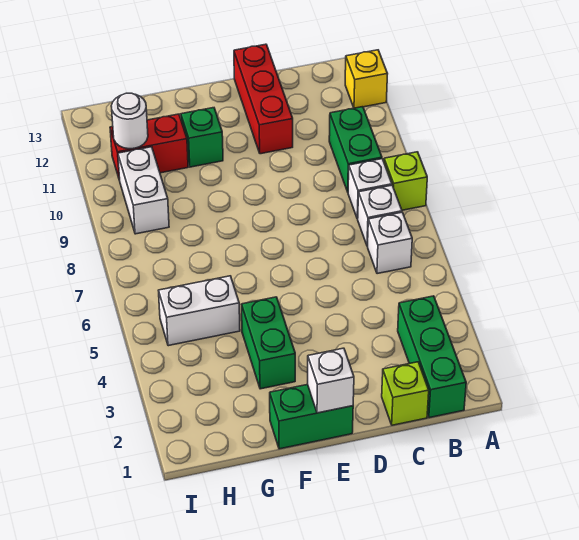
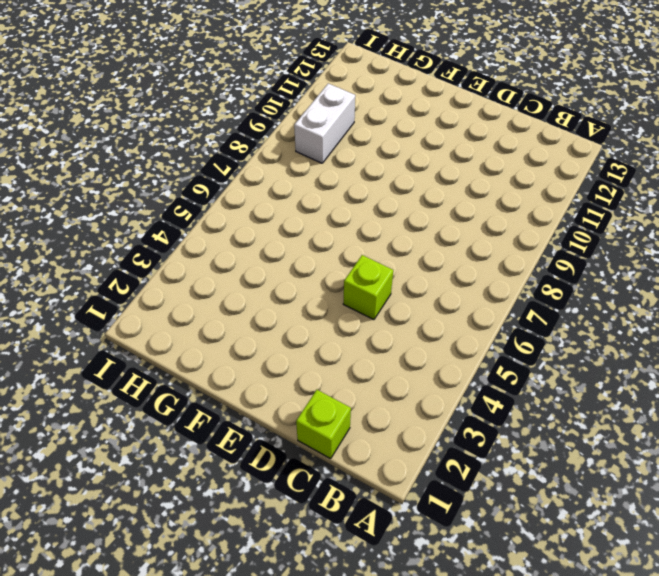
lime 1x1 brick [343,255,393,320] -> lime 1x1 brick moved to [384,152,427,210]
none -> yellow 1x1 brick [345,50,387,108]
none -> green 1x3 brick [398,296,466,418]
none -> white 1x1 brick [368,212,412,274]

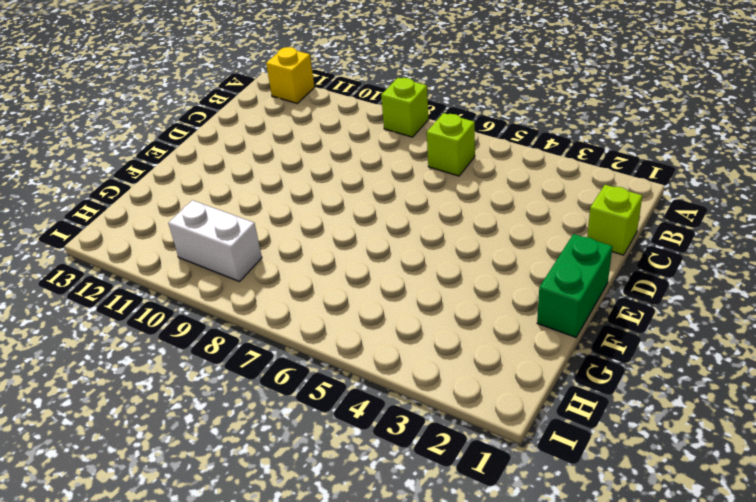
lime 1x1 brick [427,113,475,176] -> white 1x1 brick [368,212,412,274]
none -> green 1x3 brick [398,296,466,418]
none -> white 1x1 brick [358,185,402,246]
none -> white 1x1 brick [348,159,392,219]

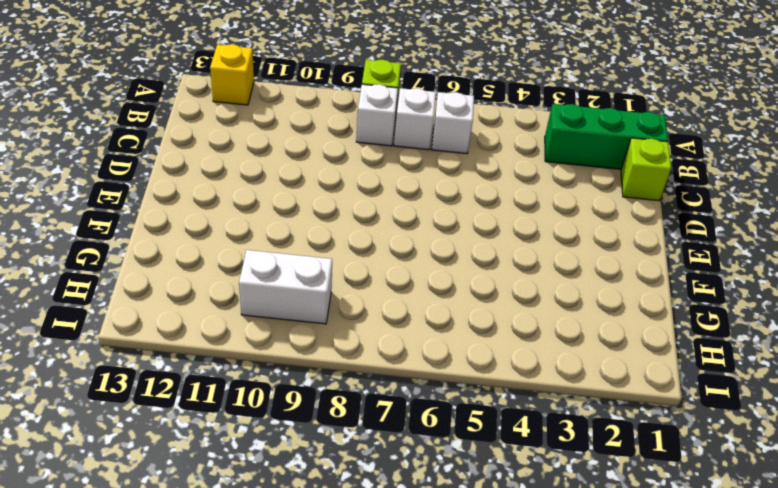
none -> green 1x2 brick [329,107,382,192]
none -> red 1x3 brick [234,44,293,154]
none -> green 1x2 brick [270,384,353,449]

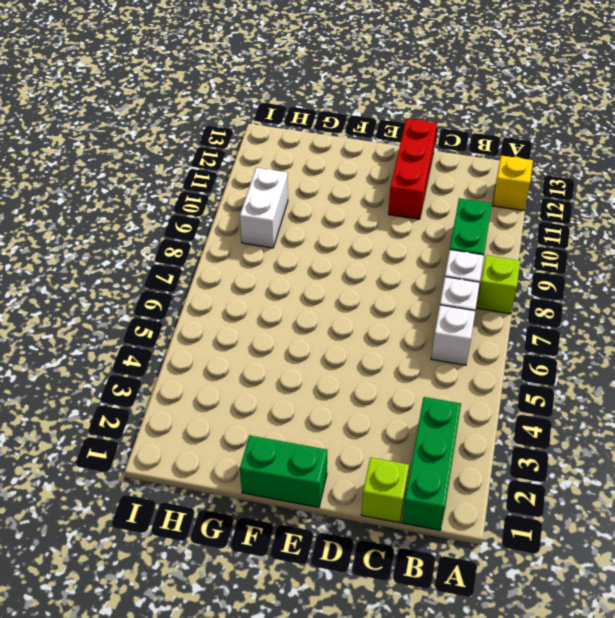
none -> green 1x2 brick [242,297,295,389]
none -> green 1x1 brick [181,108,223,167]
none -> white 1x2 brick [158,276,240,346]

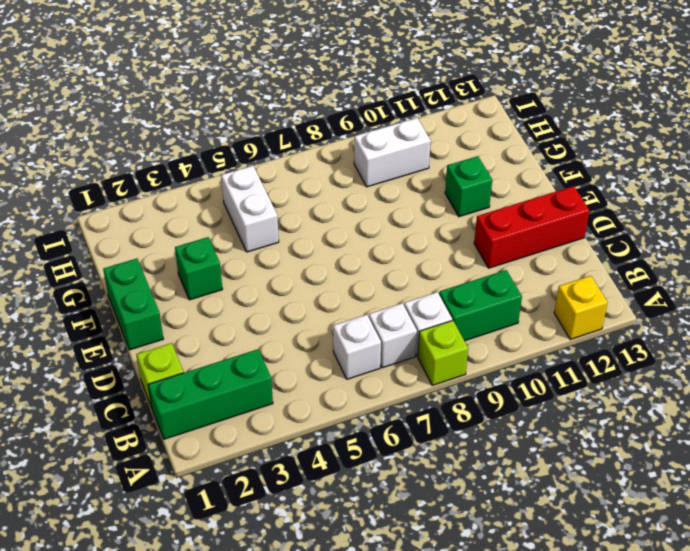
green 1x1 brick [175,237,222,300] -> green 1x2 brick [242,297,295,389]
none -> red 1x2 brick [110,114,188,180]
none -> white 1x1 brick [308,348,354,413]
none -> white 1x1 round brick [111,93,148,149]

